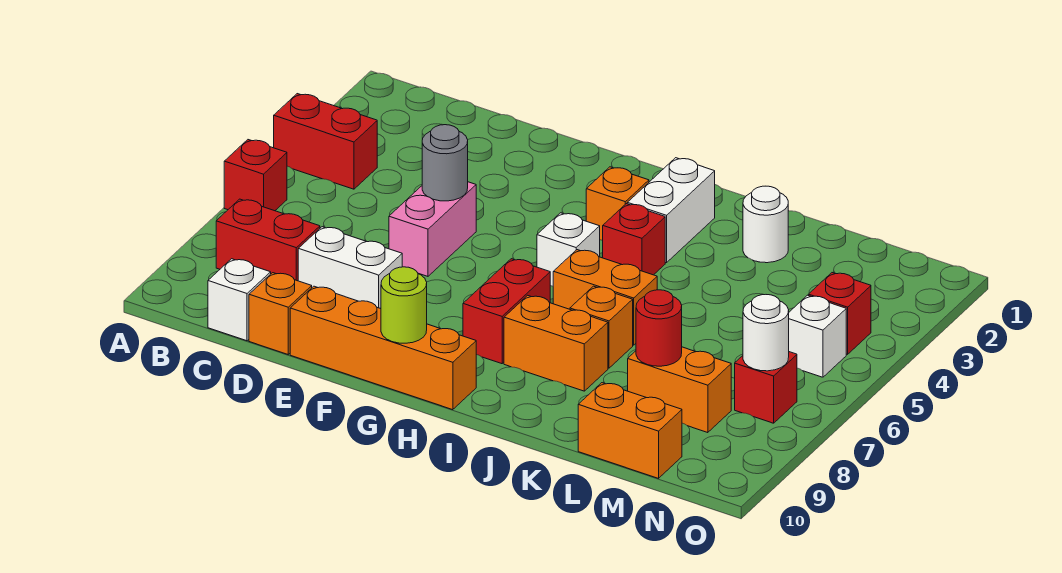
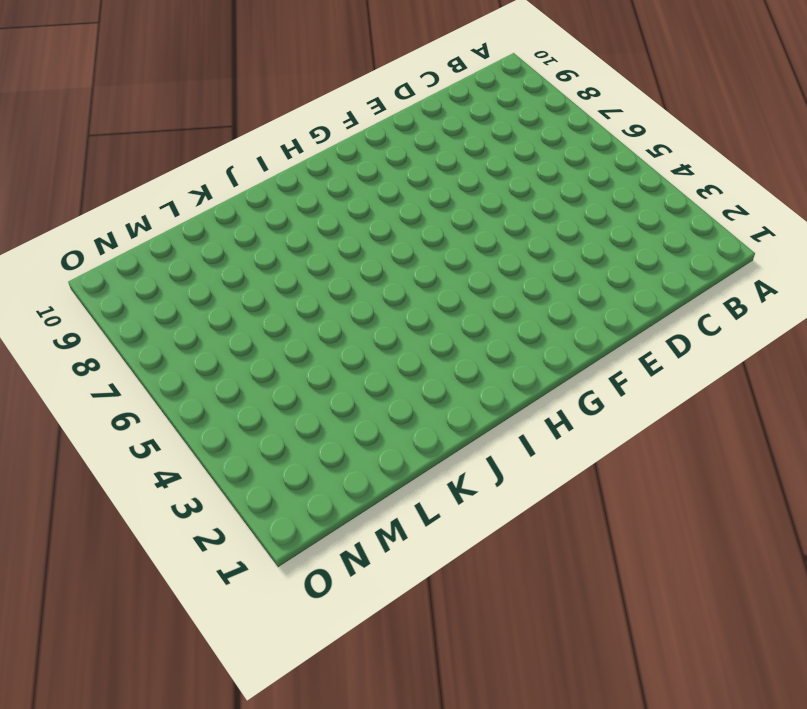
none -> red 1x2 brick [274,94,377,189]
none -> red 1x1 brick [224,140,287,211]
none -> red 1x2 brick [216,199,320,281]

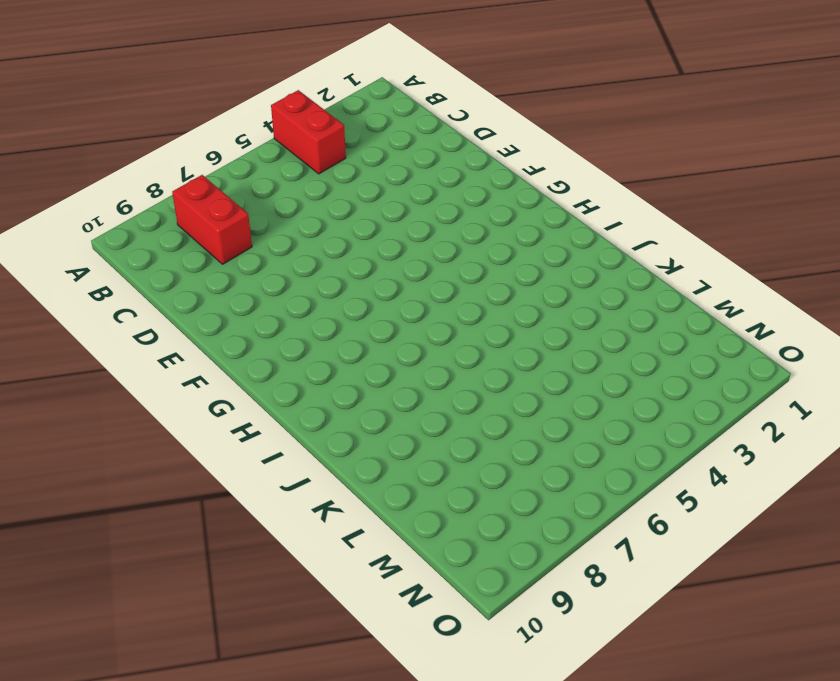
none -> red 1x1 brick [224,140,287,211]
none -> white 1x1 brick [208,259,271,341]
none -> white 1x2 brick [298,227,402,309]

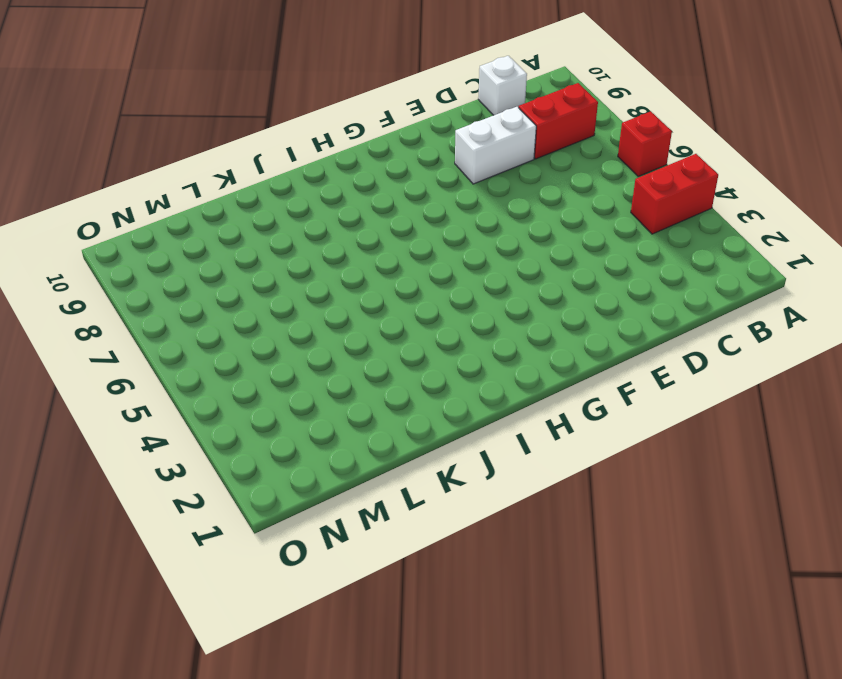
none -> orange 1x1 brick [249,273,312,354]
none -> pink 1x2 brick [389,182,476,276]
none -> orange 1x4 brick [290,286,476,410]

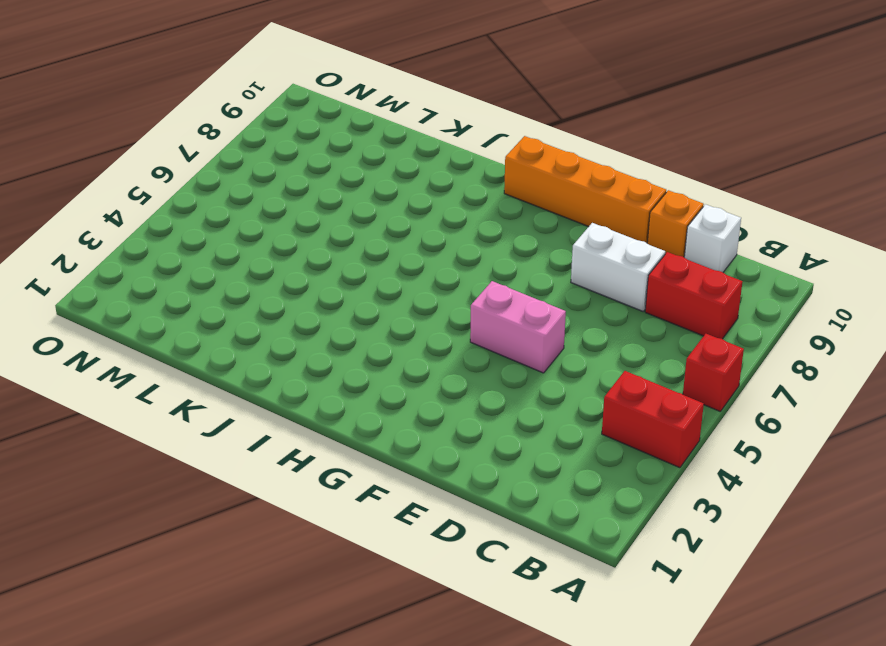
pink 1x2 brick [470,281,566,373] -> pink 1x2 brick turned to [389,182,476,276]
none -> orange 1x1 brick [586,167,649,241]
none -> white 1x1 brick [537,213,600,286]
none -> red 1x2 brick [463,259,550,364]

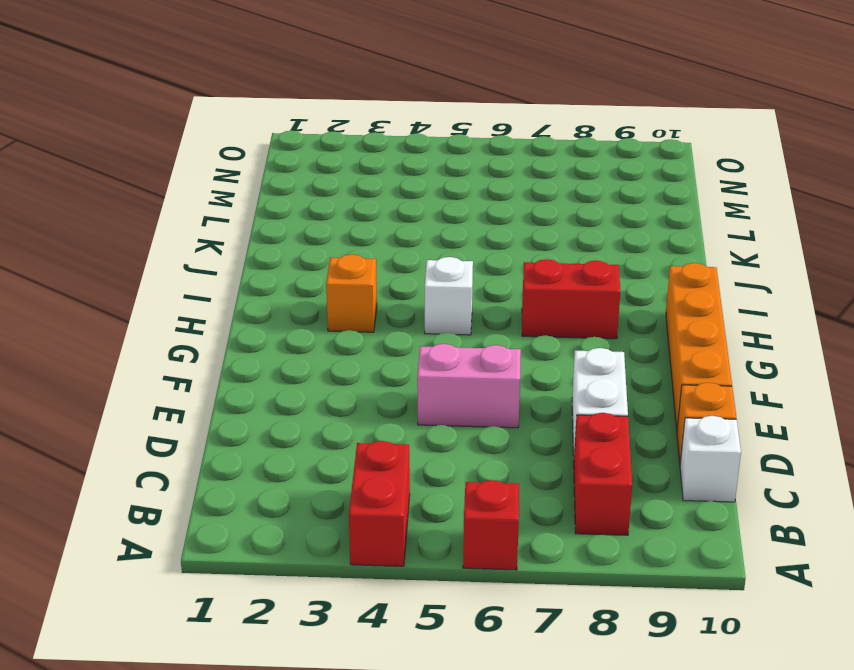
none -> white 1x2 brick [627,158,715,263]
none -> red 1x1 brick [603,204,665,275]
none -> orange 1x2 brick [553,250,657,345]

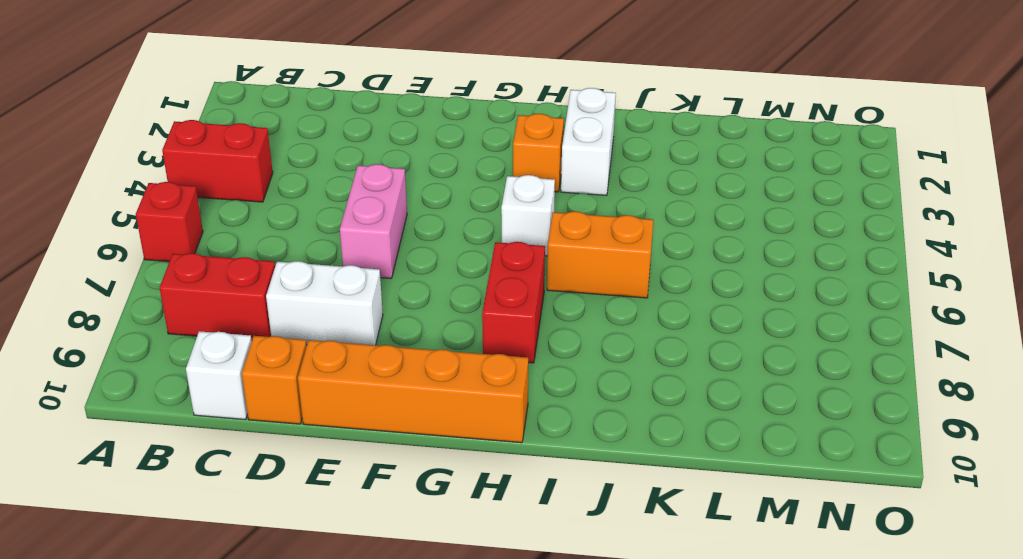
none -> red 1x1 brick [603,204,665,275]
none -> orange 1x2 brick [504,295,608,391]
none -> orange 1x1 brick [570,286,633,368]

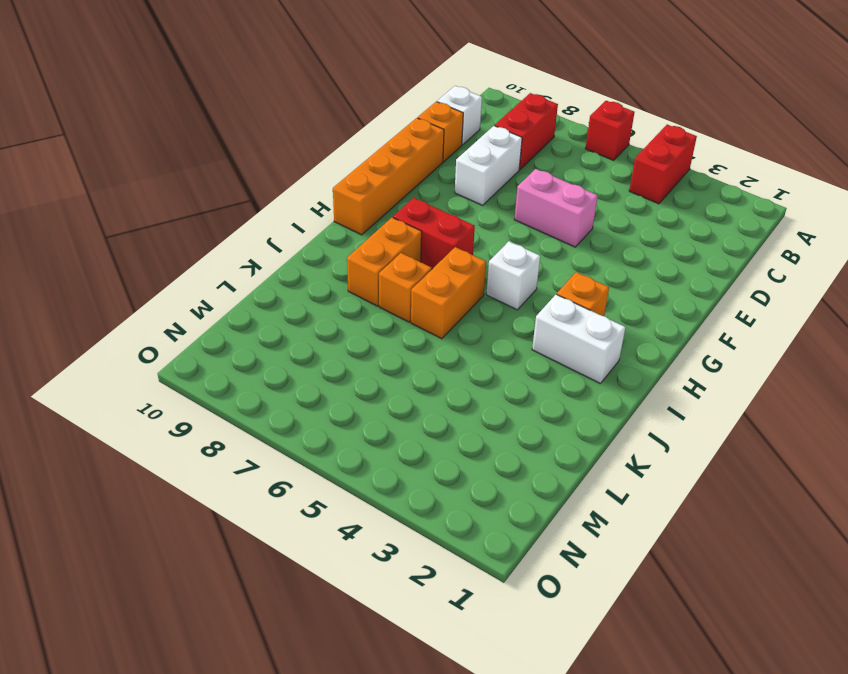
none -> red 1x1 brick [603,204,665,275]
none -> white 1x1 round brick [743,186,788,263]
none -> orange 1x2 brick [628,347,731,433]

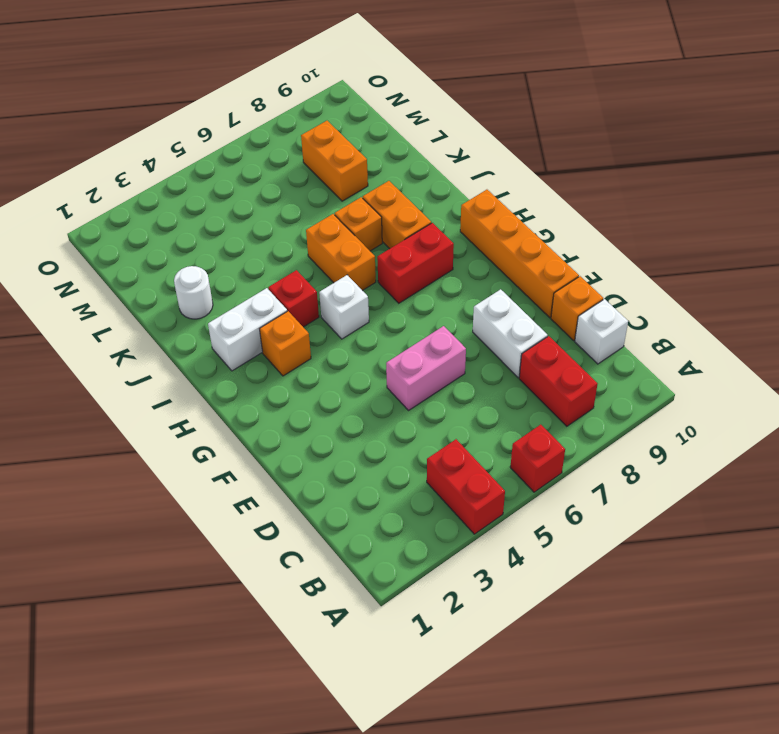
none -> orange 1x2 brick [578,383,682,478]
none -> red 1x1 brick [808,273,871,354]
none -> white 1x1 brick [789,295,846,377]

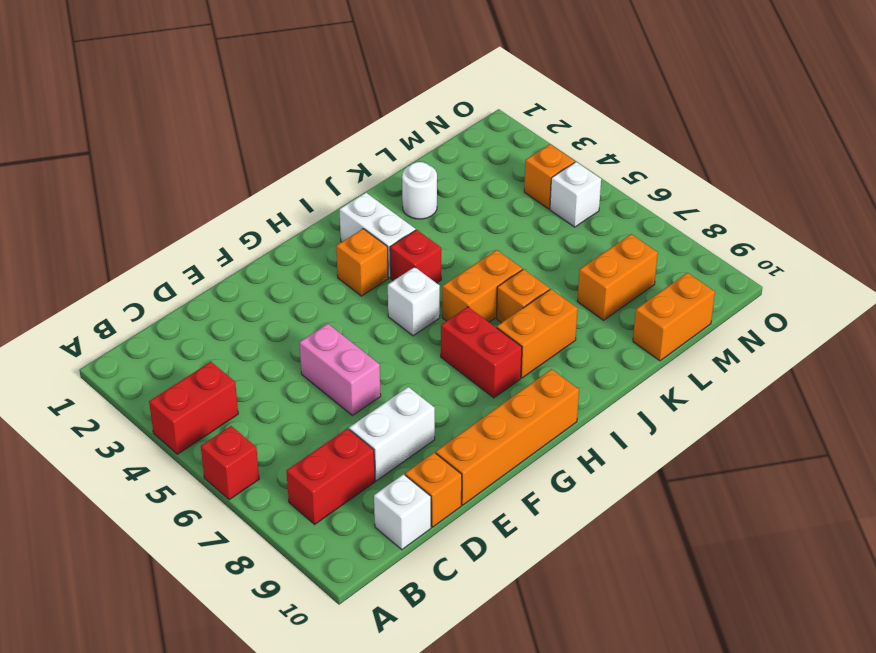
orange 1x1 brick [524,144,575,209] -> red 1x1 brick [808,273,871,354]
none -> red 1x1 brick [735,352,797,423]
none -> grey 1x1 round brick [422,125,468,201]
none -> lime 1x1 round brick [381,267,427,343]

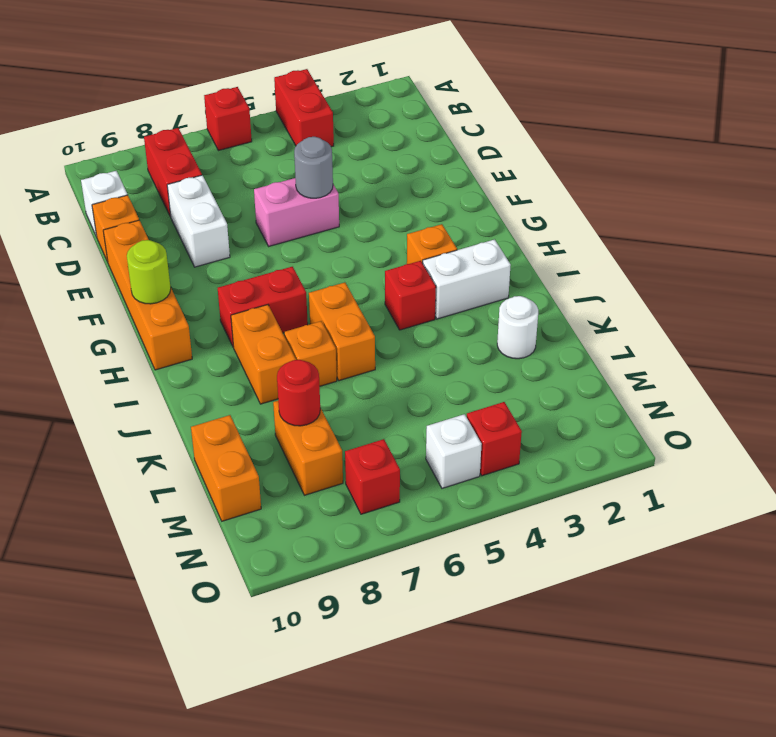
none -> white 1x1 brick [537,213,600,286]
none -> white 1x1 round brick [743,295,789,371]

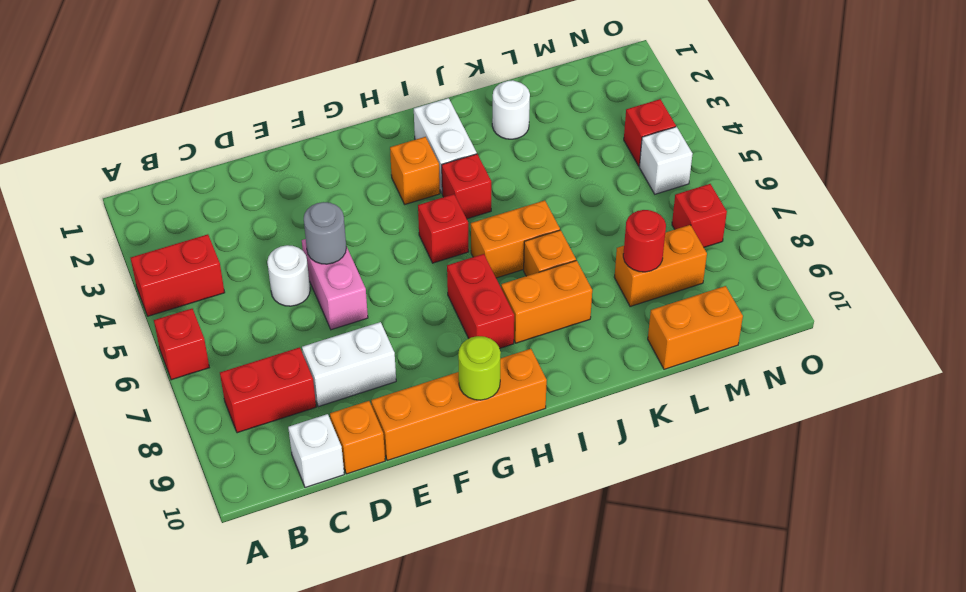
white 1x1 round brick [267,245,310,306] -> white 1x1 round brick moved to [743,295,789,371]
red 1x1 brick [418,194,469,263] -> white 1x1 brick [537,213,600,286]

